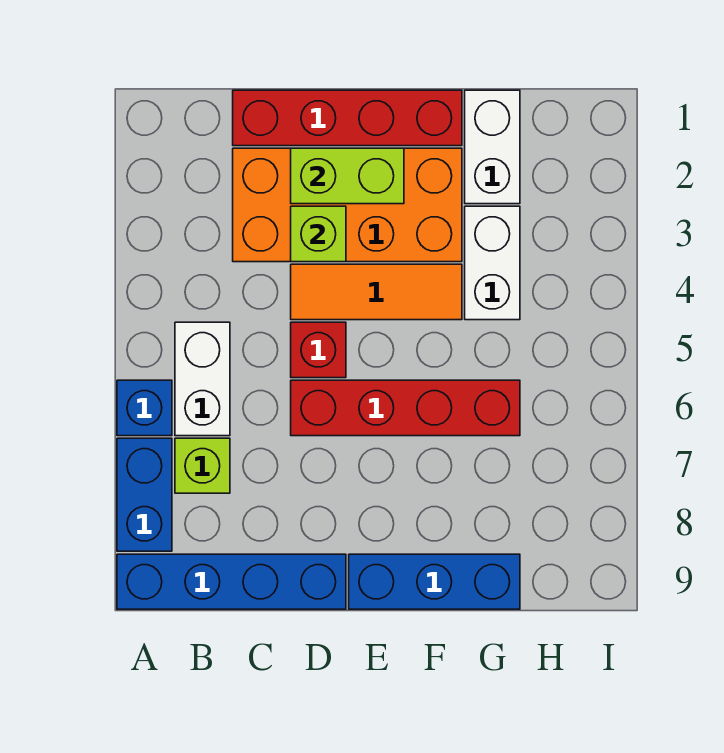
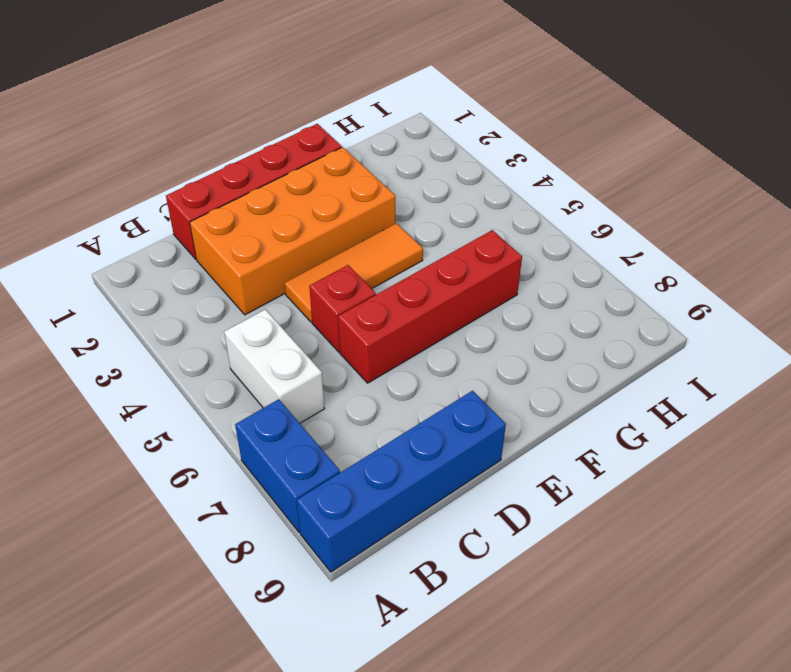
none -> blue 1x1 brick [117,380,172,436]
none -> lime 1x1 brick [175,438,230,493]
none -> blue 1x3 brick [349,554,520,609]

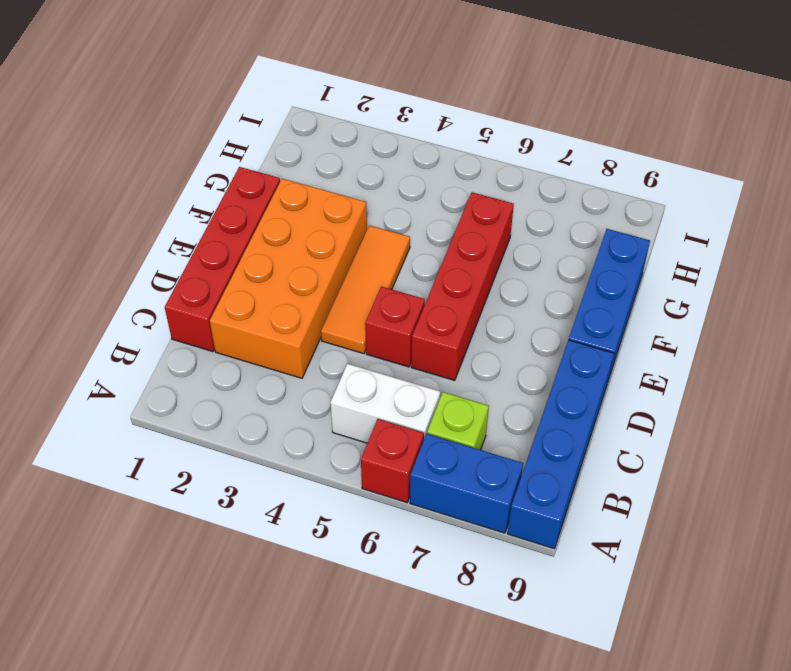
red 1x1 brick [361,419,424,503] -> blue 1x1 brick [117,380,172,436]
none -> white 1x2 brick [465,90,520,204]
none -> white 1x2 brick [465,206,520,320]
none -> lime 1x2 brick [291,148,404,204]

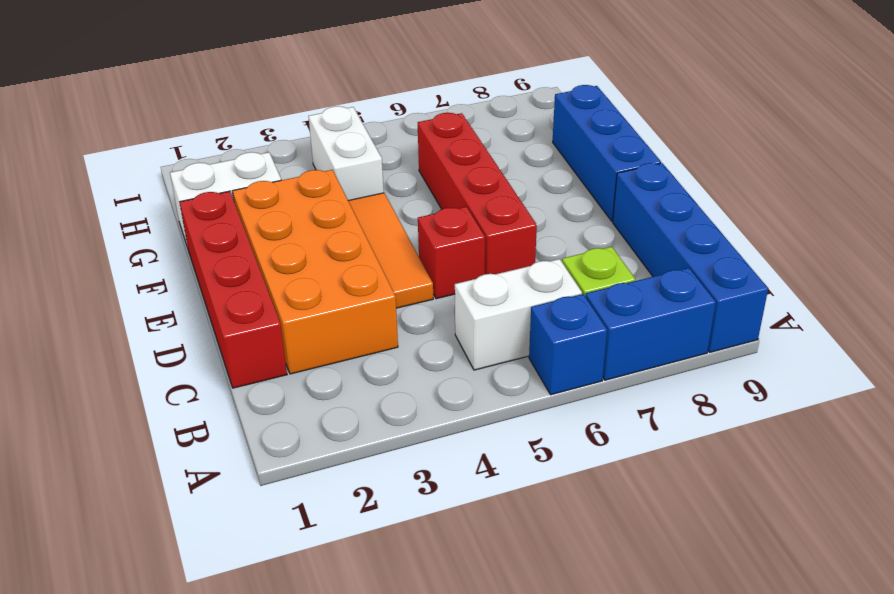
white 1x2 brick [309,106,384,200] -> white 1x2 brick turned to [465,206,520,320]
none -> lime 1x2 brick [291,148,404,204]
none -> lime 1x1 brick [291,206,346,262]

